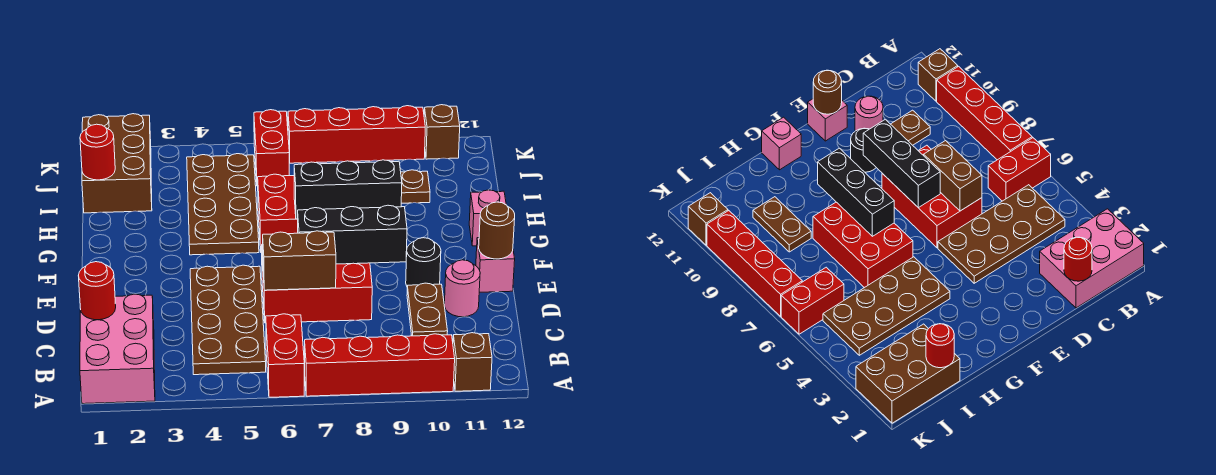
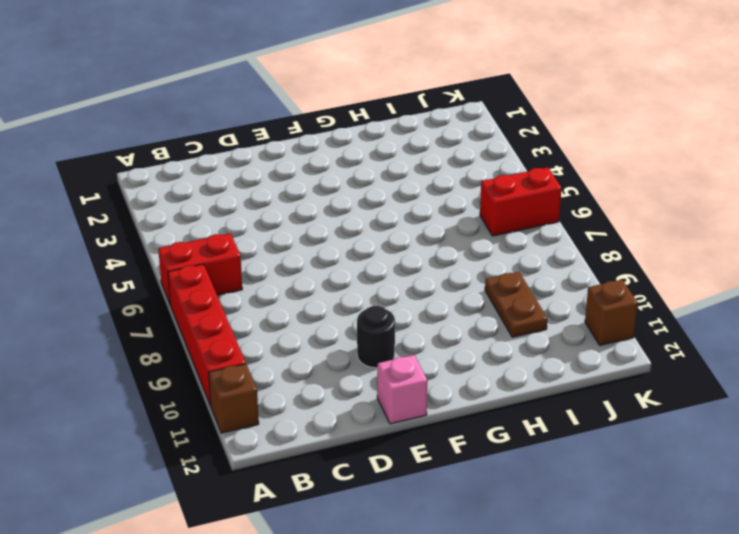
none -> pink 2x3 brick [80,294,155,404]
none -> brown 2x4 plate [190,265,266,375]
none -> brown 1x2 plate [407,283,448,336]

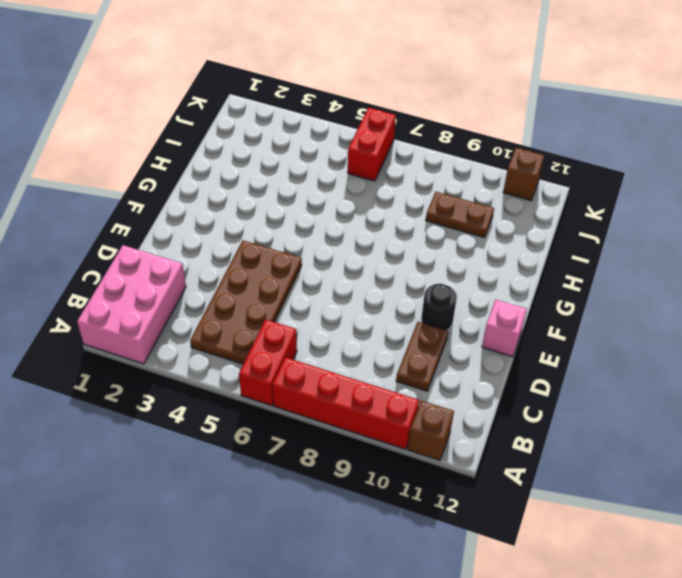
none -> red 2x3 brick [262,244,372,323]
none -> pink 1x1 round brick [444,260,480,317]
none -> brown 2x4 plate [187,154,259,255]

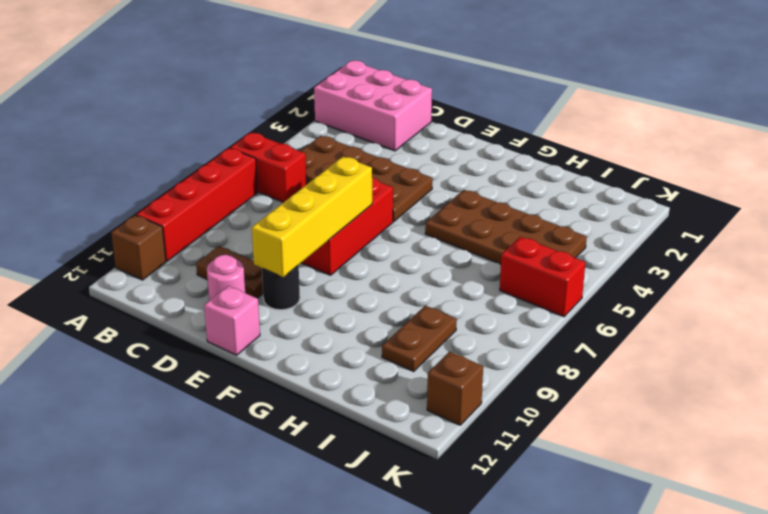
yellow 1x4 brick [252,157,372,277] -> black 1x3 brick [298,205,407,264]
none -> red 2x3 brick [258,174,298,253]
none -> pink 1x1 brick [469,190,506,246]
none -> brown 2x3 brick [82,114,152,213]

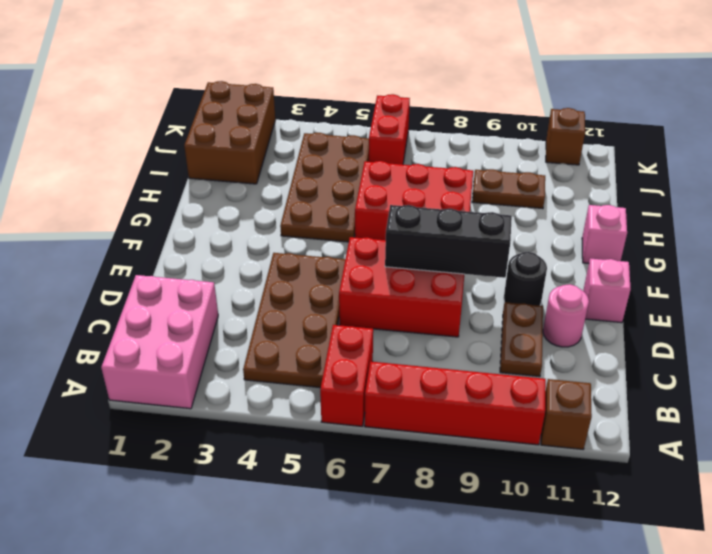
none -> red 1x4 brick [288,106,425,163]
none -> red 1x1 round brick [78,262,116,320]
none -> brown 1x2 brick [263,231,336,290]

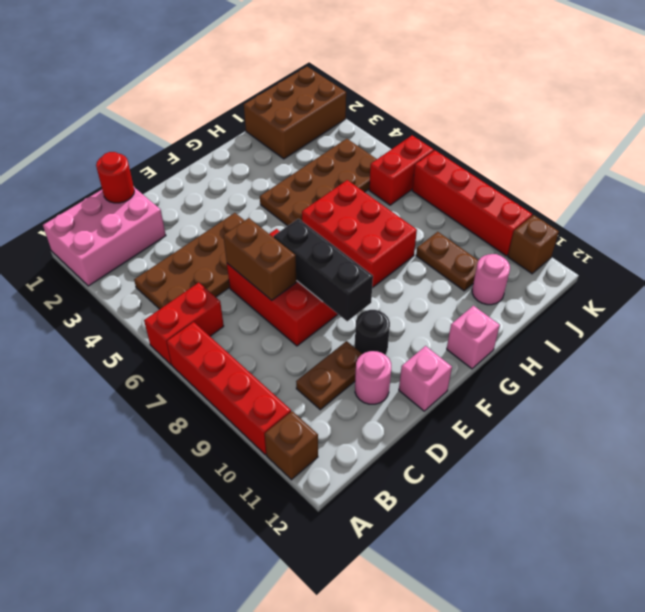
pink 1x1 round brick [472,254,510,305] -> none
none -> brown 1x1 round brick [479,202,515,259]
none -> black 1x3 brick [294,160,402,219]
none -> red 1x1 round brick [80,124,115,180]

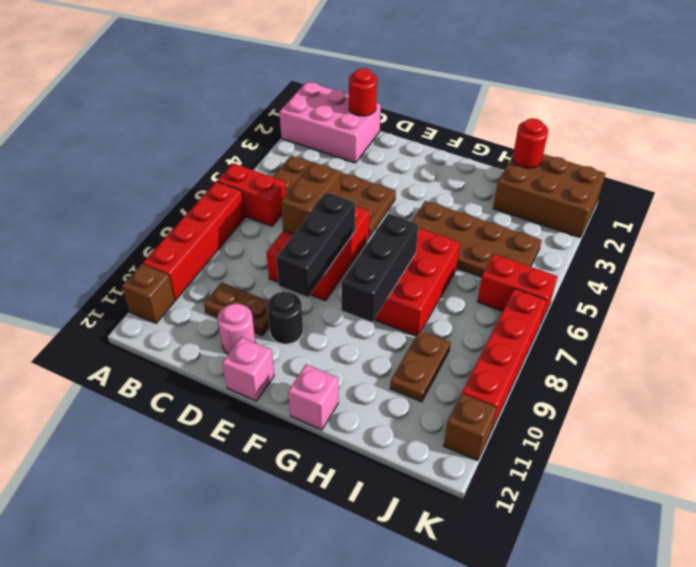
none -> brown 1x1 round brick [479,202,515,259]

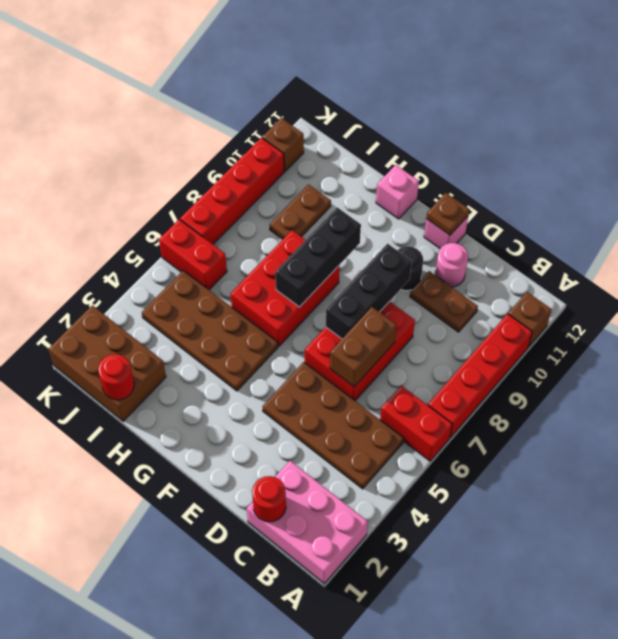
brown 1x1 plate [426,193,469,235] -> brown 1x1 round brick [479,202,515,259]

